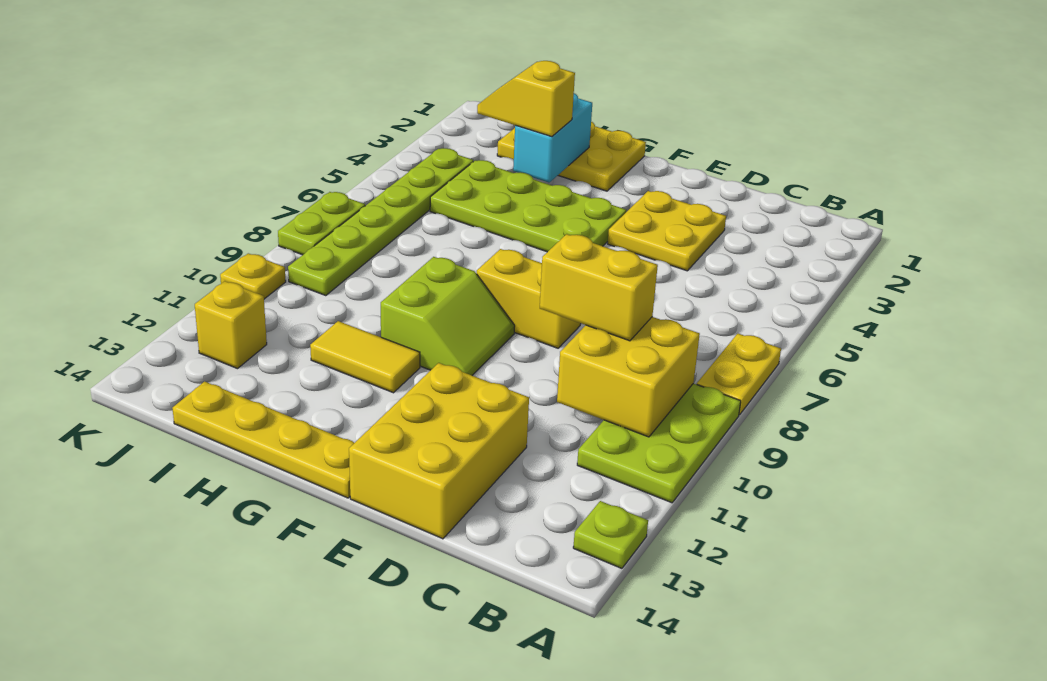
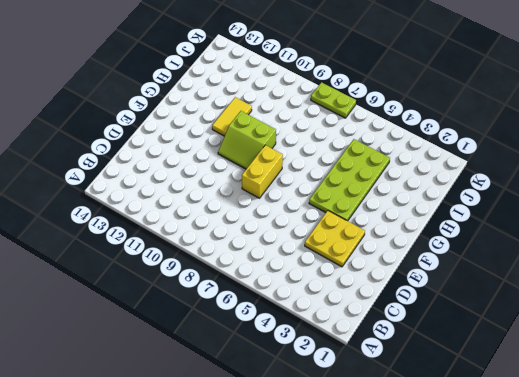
none -> yellow 1x2 plate [697,334,781,415]
none -> lime 2x3 plate [577,383,741,503]
none -> lime 1x1 plate [573,501,648,568]

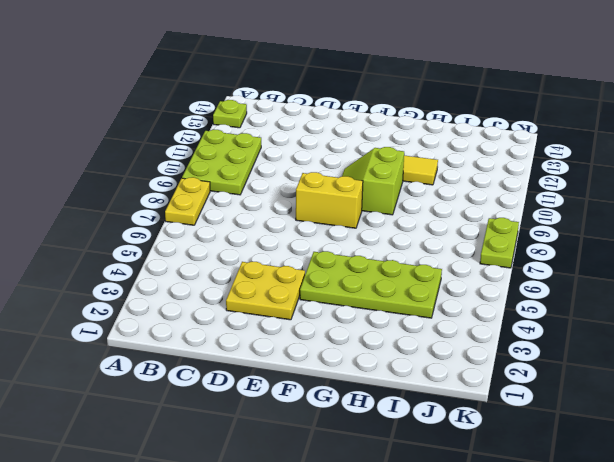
none -> yellow 2x3 brick [349,363,529,539]
none -> yellow 1x4 plate [172,381,354,498]
none -> yellow 2x3 plate [497,122,646,191]

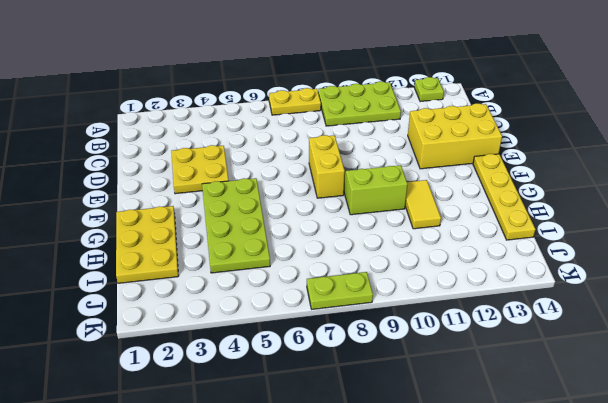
none -> lime 1x6 plate [288,148,473,296]
none -> yellow 1x1 brick [195,281,267,369]
none -> yellow 1x1 plate [220,253,286,299]

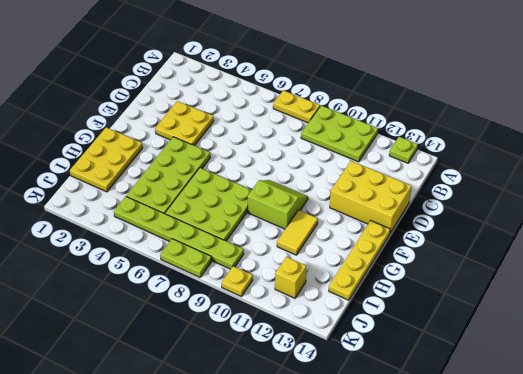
lime 3x3 plate [165,168,251,241] -> none
none -> yellow 1x2 brick [477,249,581,348]
none -> yellow 2x2 brick [557,317,700,437]
none -> cyan 1x2 brick [513,93,592,183]

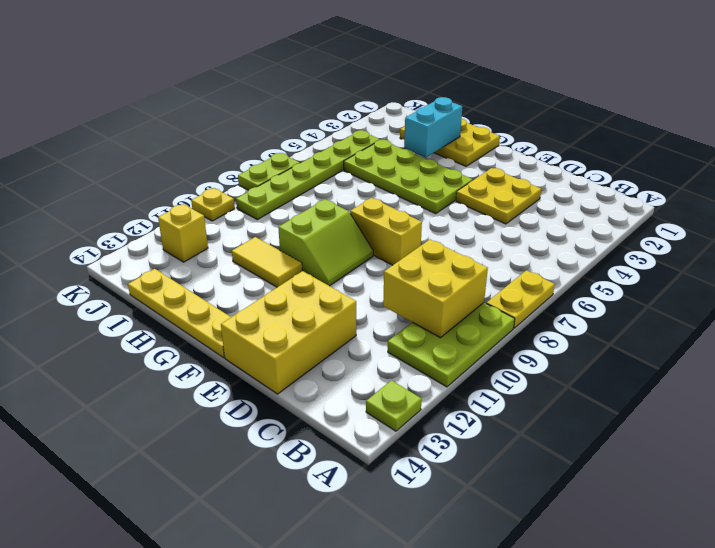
none -> yellow 1x2 brick [540,234,658,341]
none -> yellow 1x2 slope [477,61,575,137]

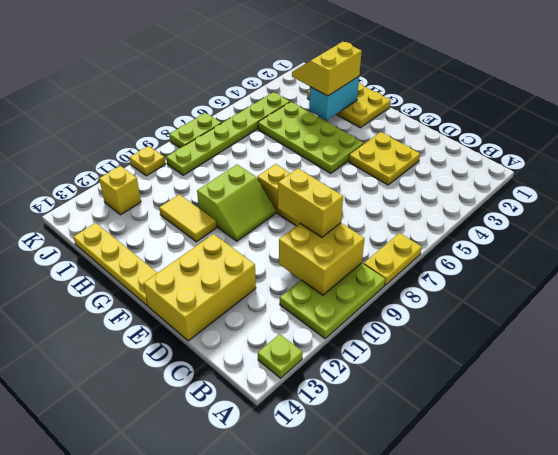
yellow 2x2 slope [292,42,362,96] -> yellow 1x2 slope [477,61,575,137]

